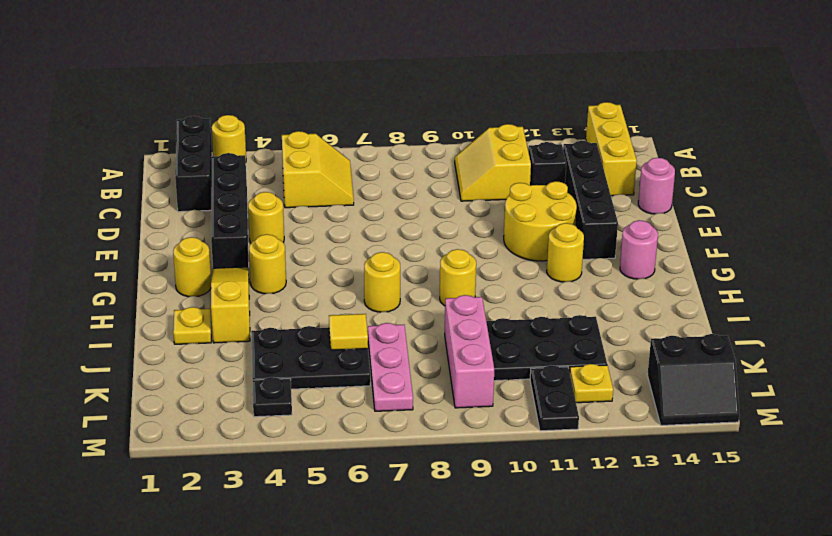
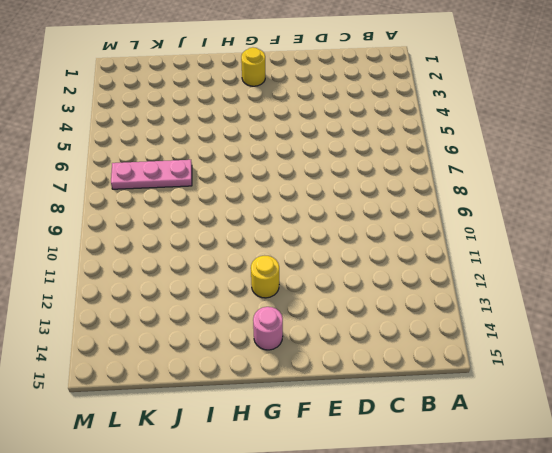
none -> black 1x3 brick [175,116,212,212]
none -> yellow 1x1 round brick [212,115,246,159]
none -> yellow 1x3 brick [586,102,637,196]

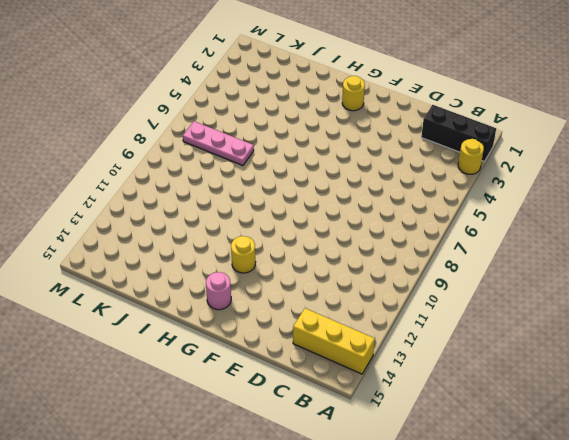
none -> yellow 2x2 slope [282,131,354,208]
none -> yellow 2x2 slope [455,124,531,201]
none -> black 1x4 brick [211,153,249,268]

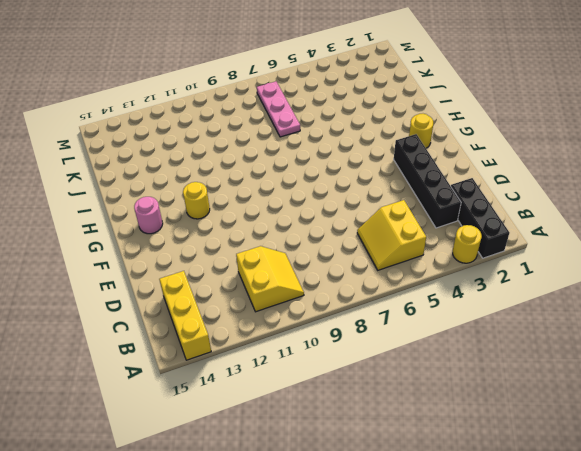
none -> black 1x1 brick [528,142,566,185]
none -> black 1x4 brick [563,141,618,259]
none -> pink 1x1 round brick [638,158,675,214]

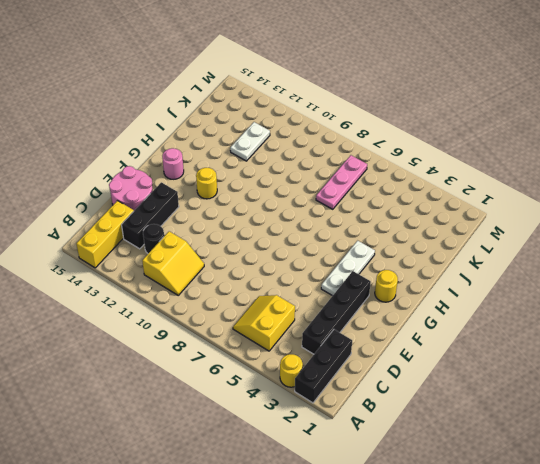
black 1x1 round brick [143,224,164,253] -> black 1x1 brick [528,142,566,185]
black 1x3 brick [122,182,179,249] -> black 1x4 brick [563,141,618,259]
pink 2x2 round brick [109,166,153,211] -> pink 1x1 round brick [638,158,675,214]
white 1x3 plate [321,241,375,296] -> yellow 1x1 round brick [249,234,286,294]
white 1x2 plate [230,122,270,161] -> black 2x3 plate [486,315,607,381]
none -> yellow 1x1 round brick [248,192,284,243]
none -> yellow 2x2 round brick [504,181,577,261]
none -> yellow 1x3 slope [211,267,250,343]

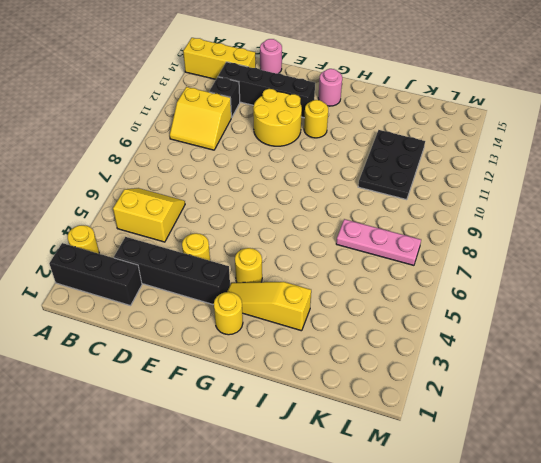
none -> yellow 1x1 round brick [364,252,400,312]
none -> yellow 1x1 round brick [440,249,476,306]
none -> yellow 1x1 plate [173,307,211,344]

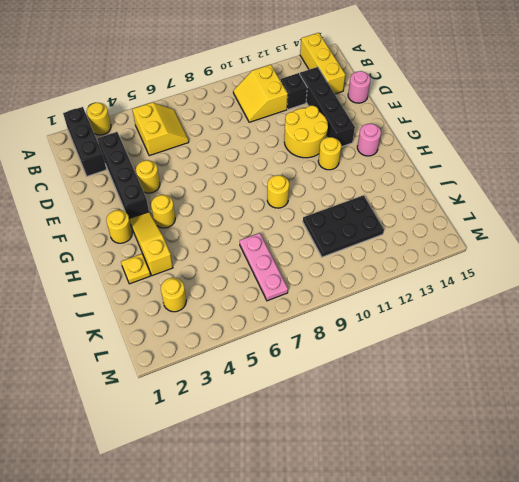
yellow 1x1 round brick [161,278,186,312] -> yellow 1x1 round brick moved to [364,252,400,312]
none -> black 2x3 plate [251,326,370,389]
none -> pink 1x3 brick [445,295,494,408]
none -> black 1x1 plate [252,377,292,417]

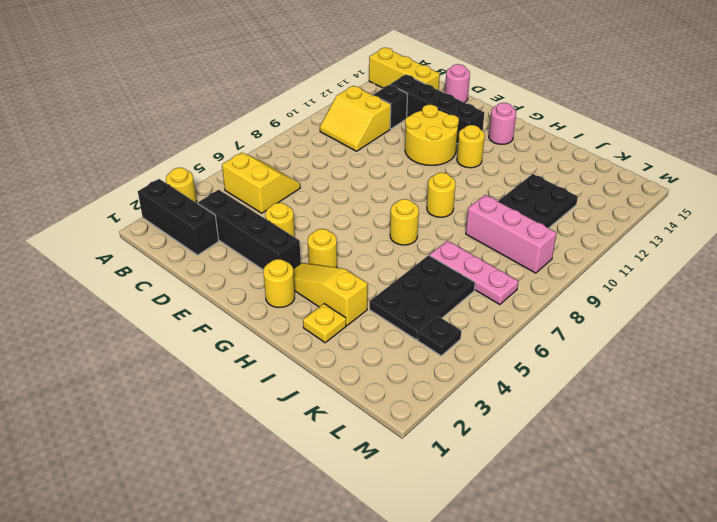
none -> black 1x2 plate [530,366,579,431]
none -> yellow 1x1 plate [570,364,613,403]
none -> black 2x2 slope [647,334,739,425]

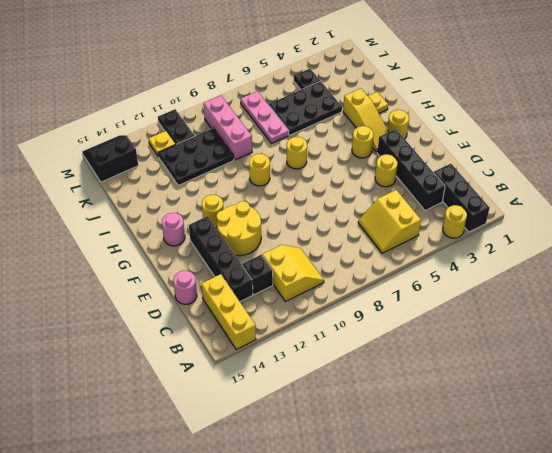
none -> yellow 1x1 tile [329,314,368,350]

